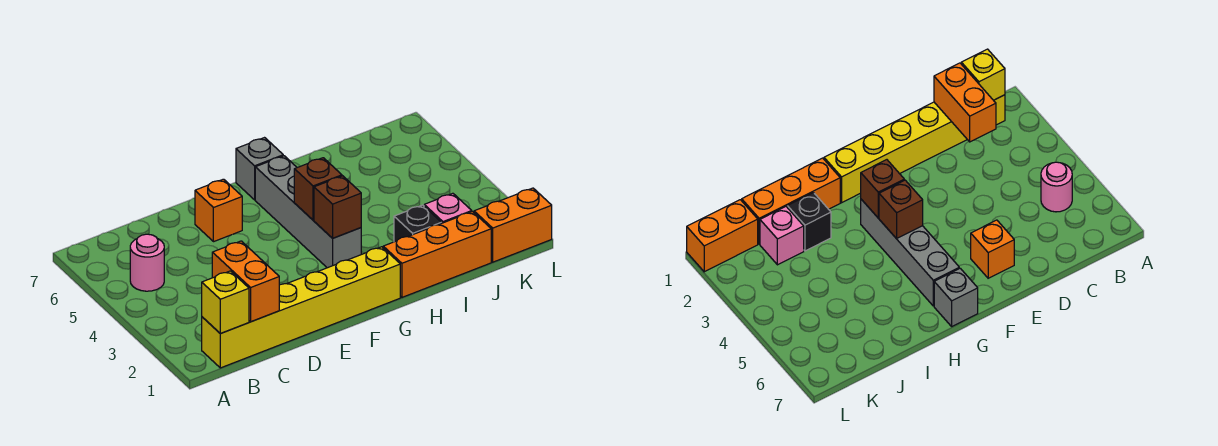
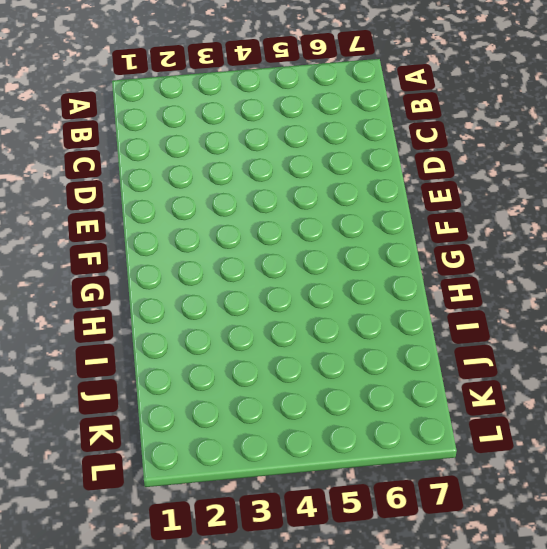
none -> yellow 1x6 brick [202,247,400,368]
none -> pink 1x1 round brick [130,234,164,291]
none -> orange 1x1 brick [195,179,242,242]

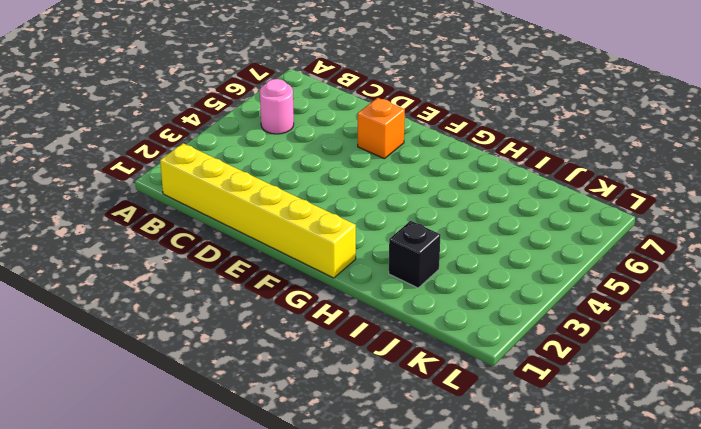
none -> grey 1x4 brick [255,156,361,268]
none -> grey 1x1 brick [236,138,283,200]
none -> orange 1x3 brick [383,212,491,297]

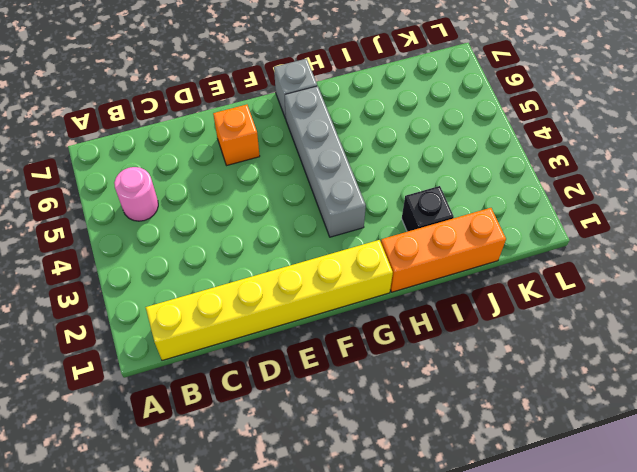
none -> pink 1x1 brick [424,193,472,223]
none -> orange 1x2 brick [474,188,552,262]
none -> yellow 1x1 brick [202,271,249,334]

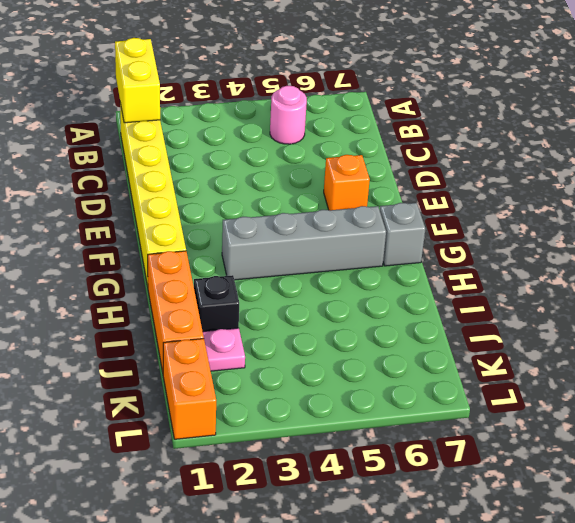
yellow 1x2 brick [115,38,160,123] -> yellow 1x1 brick [202,271,249,334]
pink 1x1 plate [203,328,245,371] -> pink 1x1 brick [424,193,472,223]
none -> orange 1x2 brick [212,241,279,322]
none -> brown 1x1 brick [314,176,361,238]
none -> brown 1x1 brick [294,158,342,220]

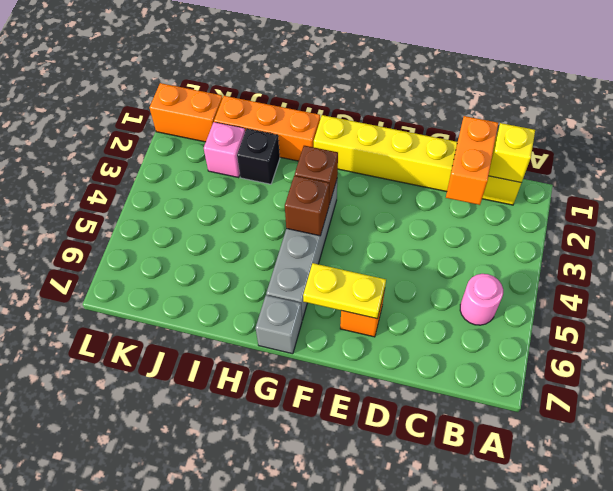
yellow 1x2 plate [303,263,386,319] -> none

